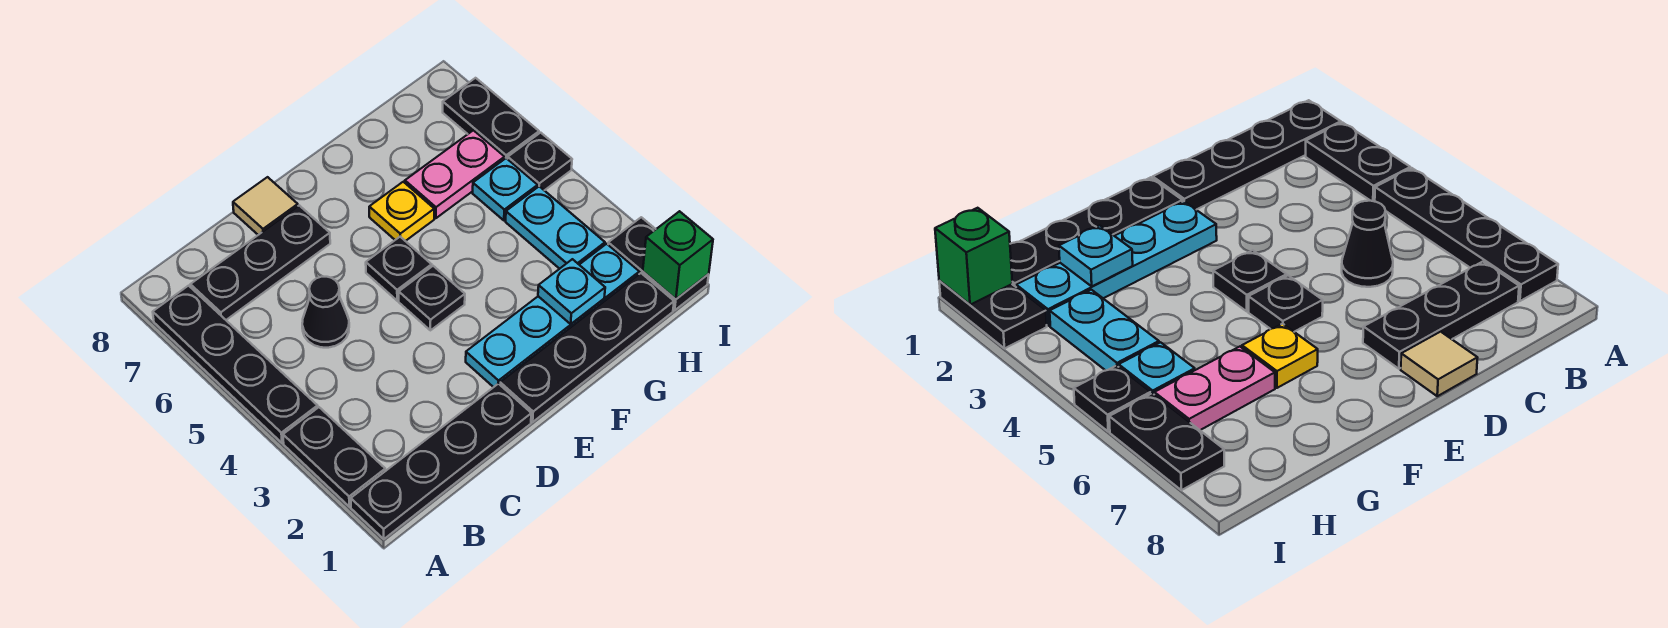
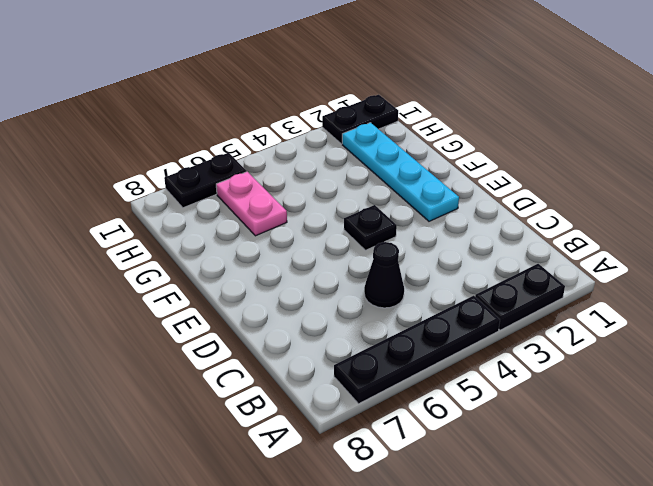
none -> black 1x4 plate [351,384,531,539]
none -> black 1x3 plate [190,205,330,320]
none -> tan 1x1 tile [233,177,298,235]

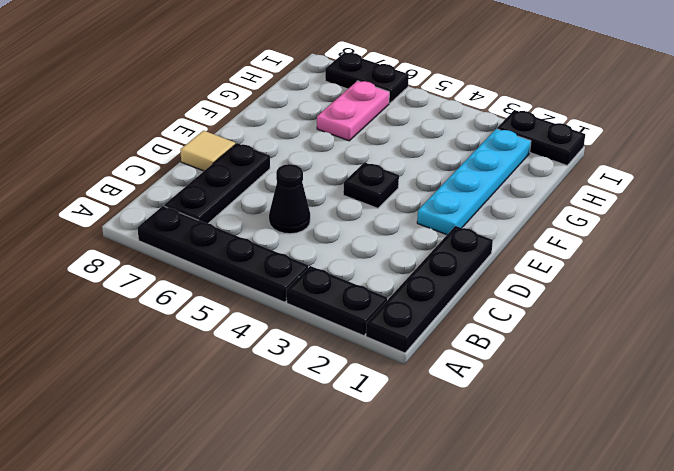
none -> black 1x4 plate [500,273,674,422]
none -> black 1x1 plate [366,237,432,301]
none -> yellow 1x1 plate [369,182,434,241]

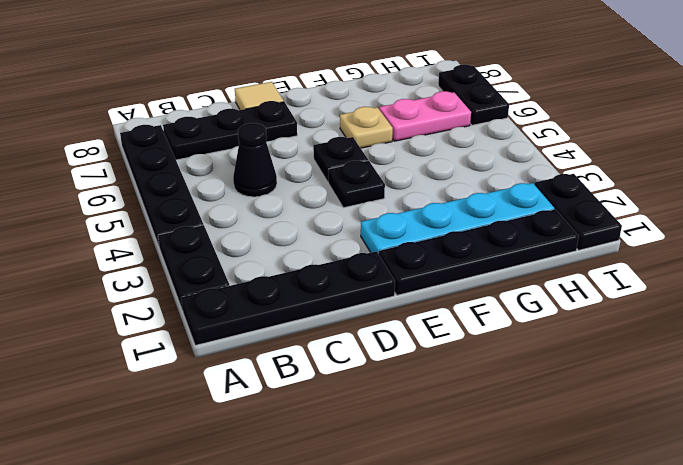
tan 1x1 plate [340,107,393,148] -> yellow 1x1 plate [369,182,434,241]
none -> cyan 1x2 plate [506,186,605,269]
none -> cyan 1x1 plate [473,158,538,220]
none -> black 1x1 plate [508,133,572,190]

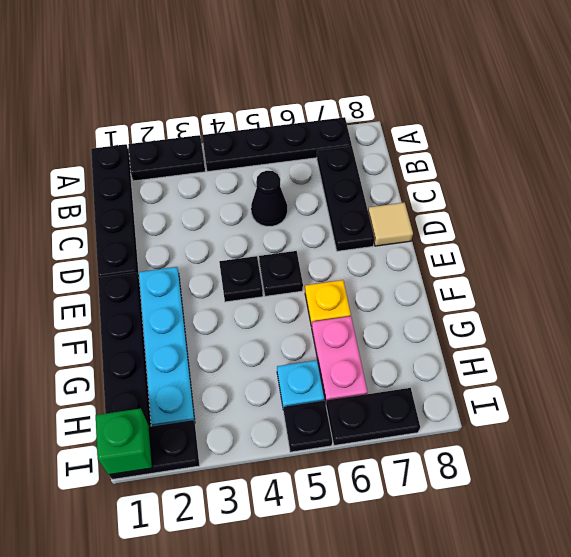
none -> cyan 1x2 plate [506,186,605,269]
none -> cyan 1x1 plate [538,259,605,324]

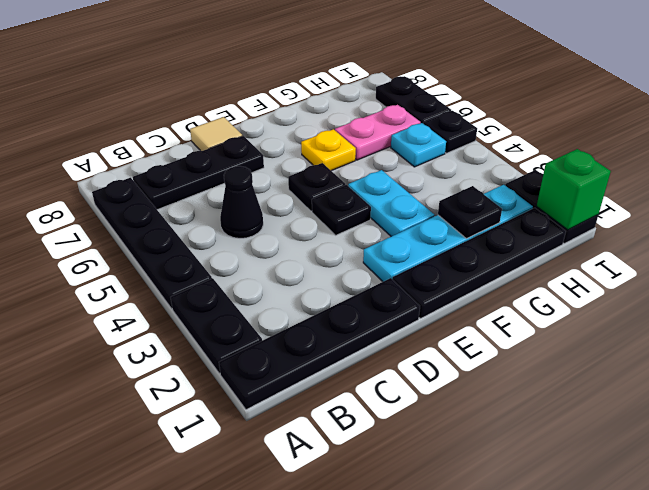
cyan 1x2 plate [348,170,435,237] -> cyan 1x2 plate moved to [506,186,605,269]
black 1x1 plate [438,186,502,238] -> cyan 1x1 plate [538,259,605,324]

